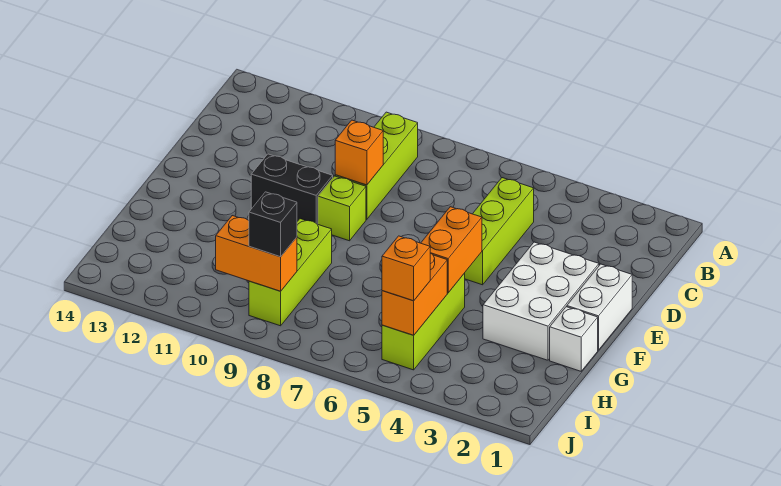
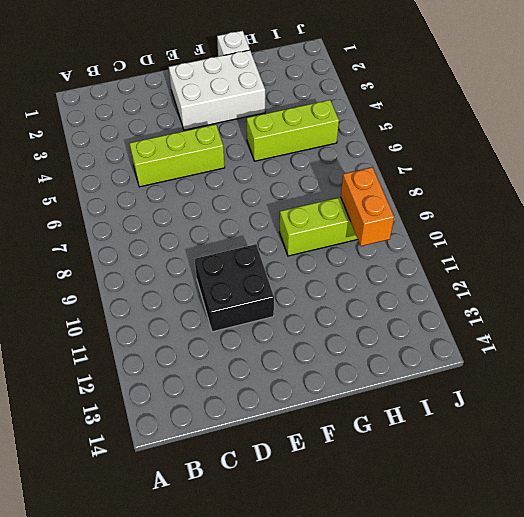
black 2x2 brick [195,244,274,332] -> black 1x2 brick [251,154,333,224]
none -> lime 1x3 brick [335,112,418,220]
none -> white 1x2 brick [567,264,632,350]
none -> lime 1x1 brick [318,176,366,241]

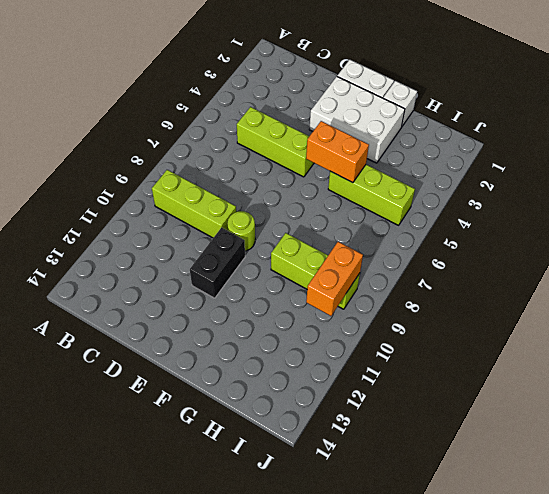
lime 1x1 round brick [227,211,255,251] -> lime 1x1 brick [318,176,366,241]
none -> orange 1x1 brick [335,120,383,185]
none -> orange 1x2 brick [382,253,447,335]
none -> orange 1x1 brick [382,236,430,301]

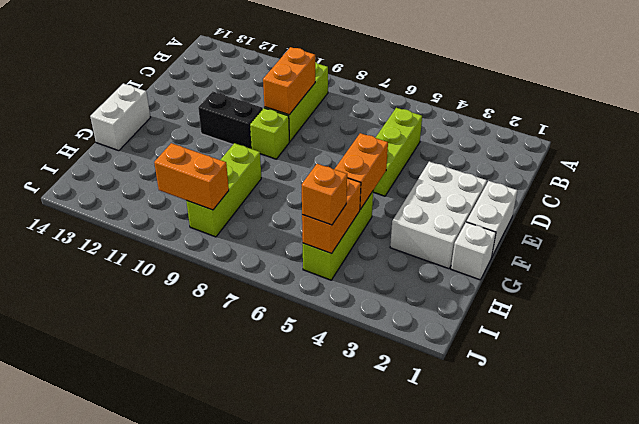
orange 1x2 brick [263,47,315,115] -> orange 1x1 brick [335,120,383,185]
white 1x2 brick [90,83,151,151] -> none
none -> black 1x1 brick [249,192,297,257]

